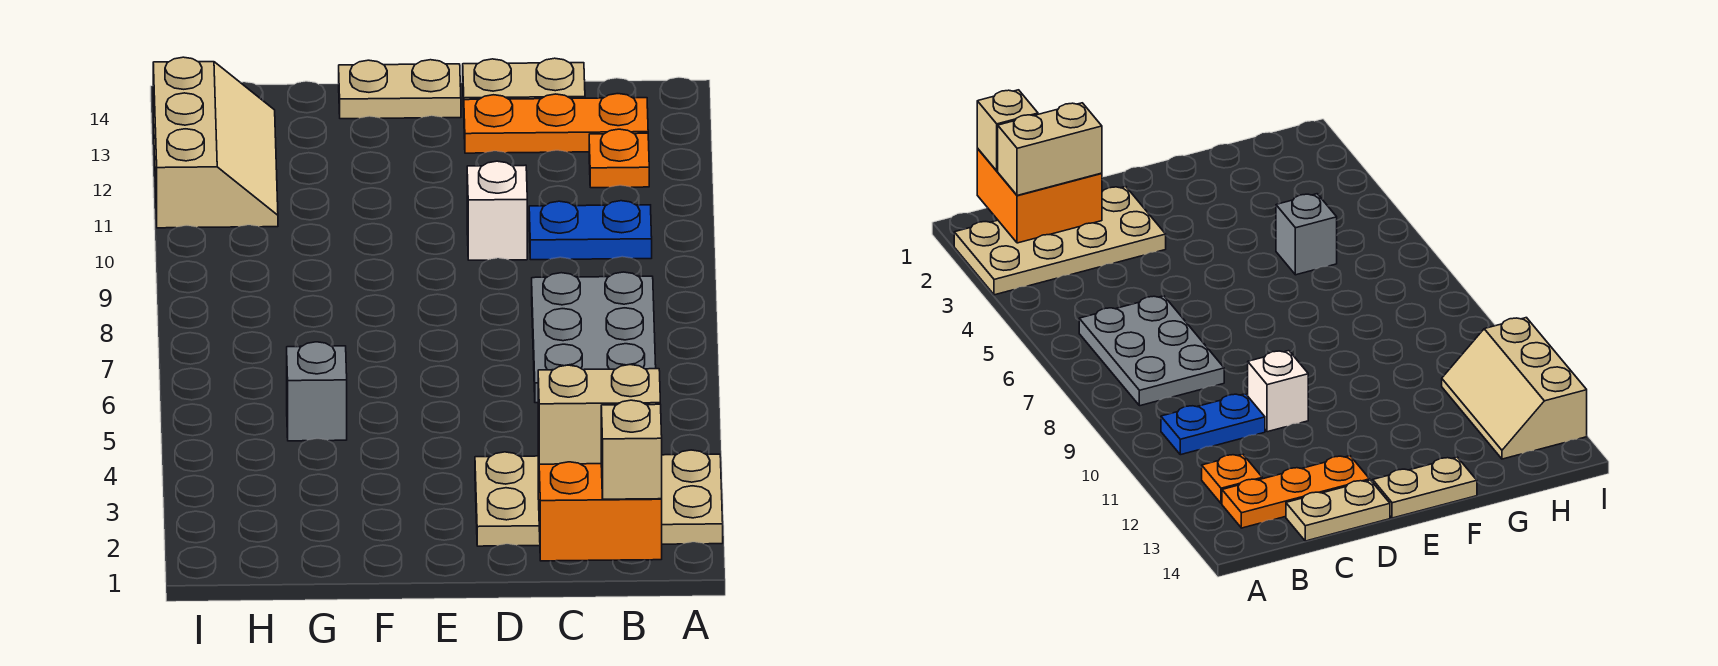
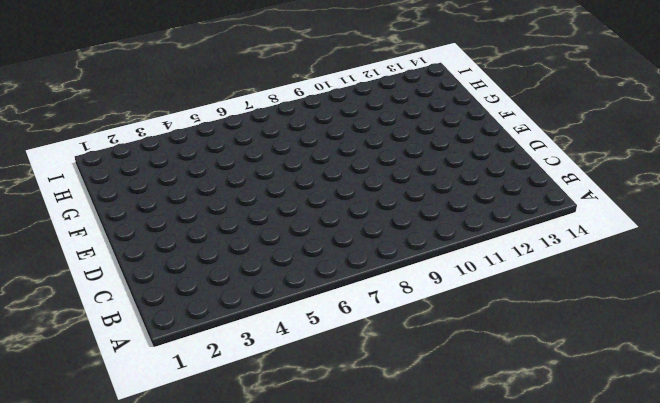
none -> tan 2x4 plate [475,450,723,546]
none -> grey 2x3 plate [532,272,656,403]
none -> blue 1x2 plate [529,201,652,260]

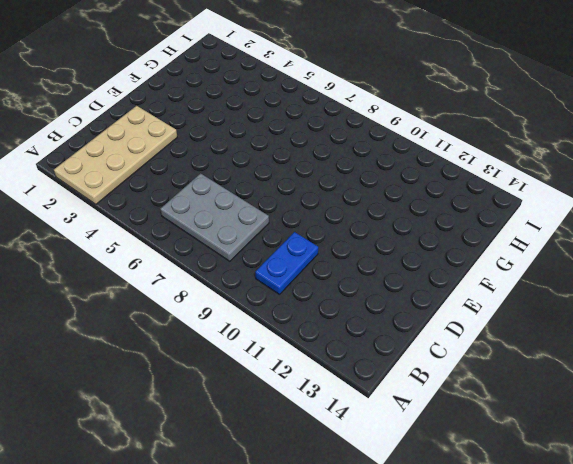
none -> orange 1x1 plate [589,129,649,188]
none -> orange 1x3 plate [464,94,648,153]
none -> tan 1x2 plate [463,58,585,107]

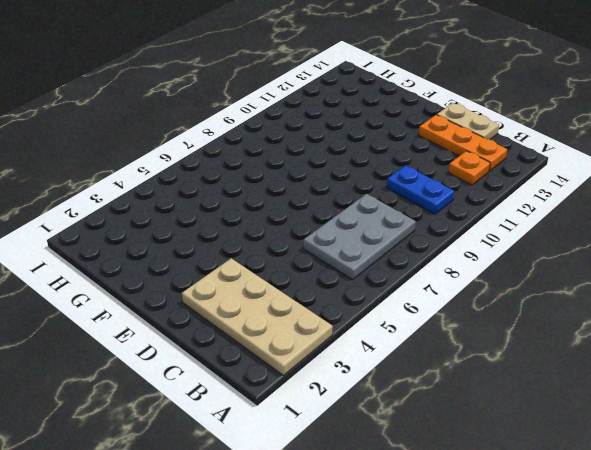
none -> white 1x1 brick [467,161,527,260]
none -> tan 1x2 plate [339,60,461,119]
none -> grey 1x1 brick [287,342,347,441]

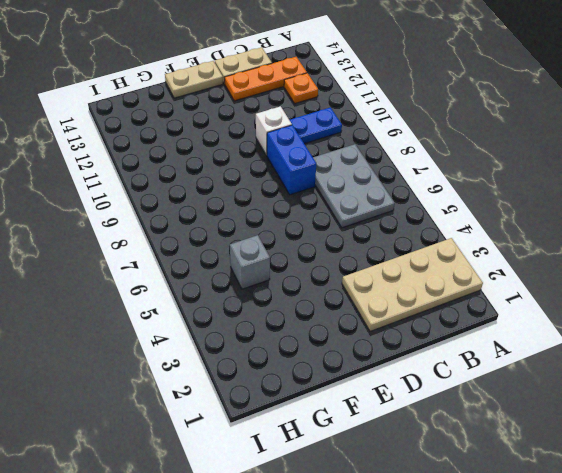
blue 1x2 brick [267,125,316,195] -> none
none -> tan 2x3 slope [153,57,278,228]
none -> orange 2x2 brick [538,440,662,561]
none -> tan 1x1 brick [601,400,662,499]

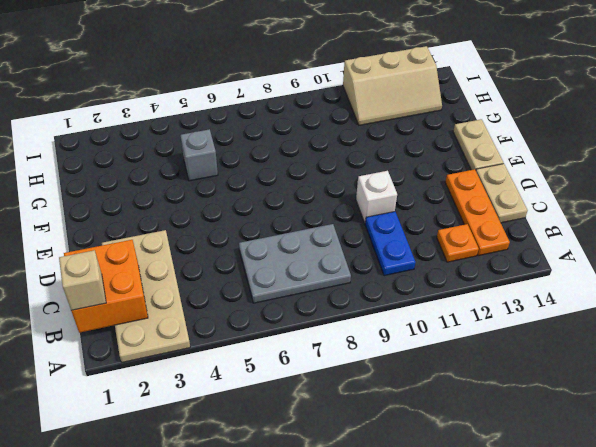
none -> tan 1x2 brick [538,365,660,464]

